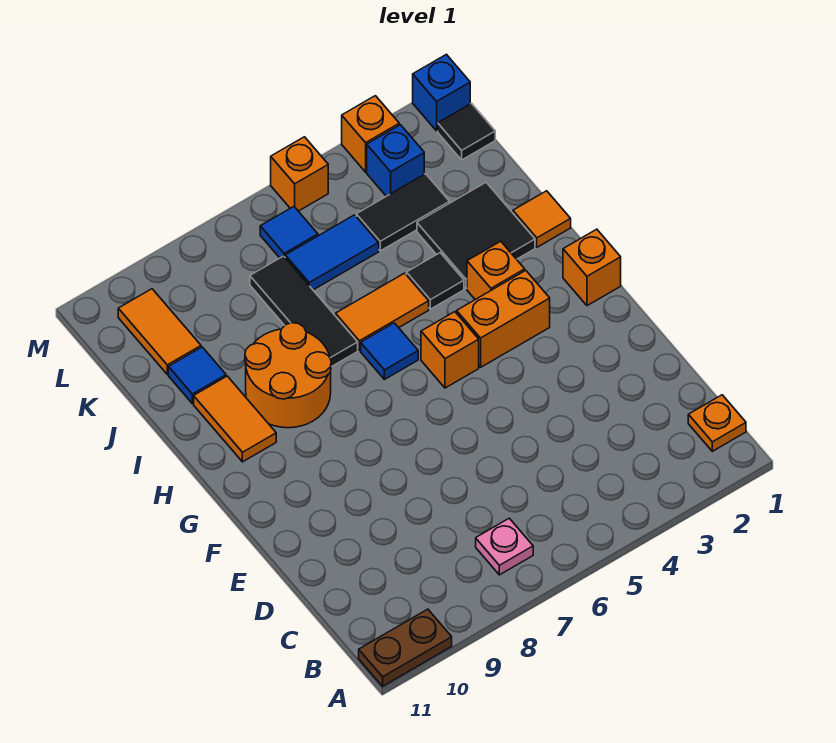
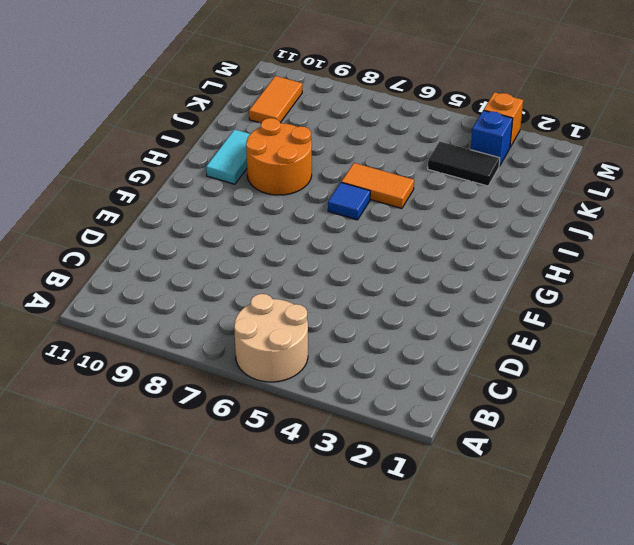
tan 2x2 round brick [234,294,308,382] -> none
cyan 1x2 tile [206,129,250,184] -> orange 1x2 tile [194,376,276,462]
none -> brown 1x2 plate [359,609,452,686]
none -> orange 1x1 plate [688,395,746,451]
none -> pink 1x1 plate [476,518,533,575]

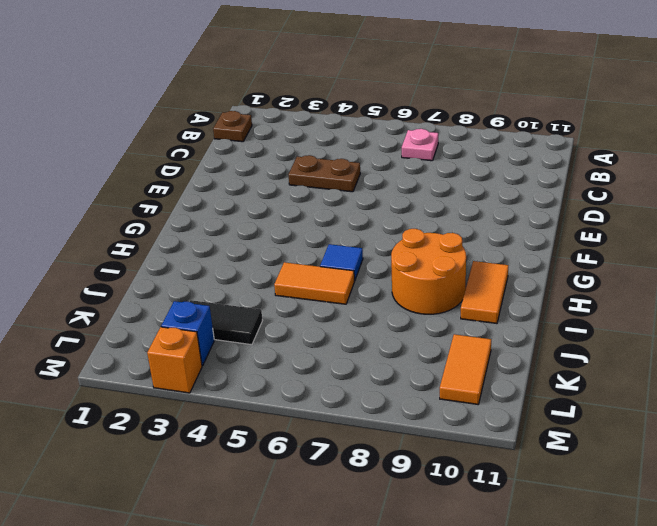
brown 1x1 plate [213,111,252,142] -> orange 1x1 plate [688,395,746,451]
brown 1x2 plate [288,155,360,192] -> brown 1x2 plate moved to [359,609,452,686]
none -> orange 1x1 brick [563,229,621,306]
none -> orange 1x2 brick [457,271,550,367]
none -> orange 1x1 brick [421,312,479,388]

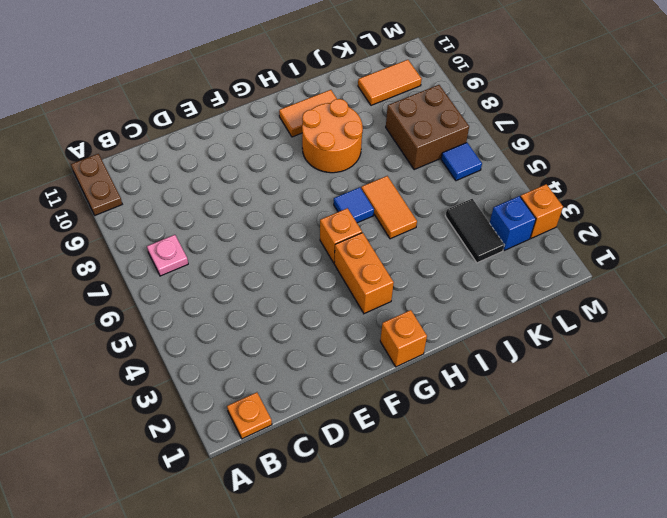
brown 2x2 brick [386,85,469,170] -> black 1x3 tile [250,256,358,367]
none -> orange 1x1 brick [467,241,525,300]
none -> orange 1x1 tile [513,191,571,247]
none -> black 2x2 tile [417,183,535,288]

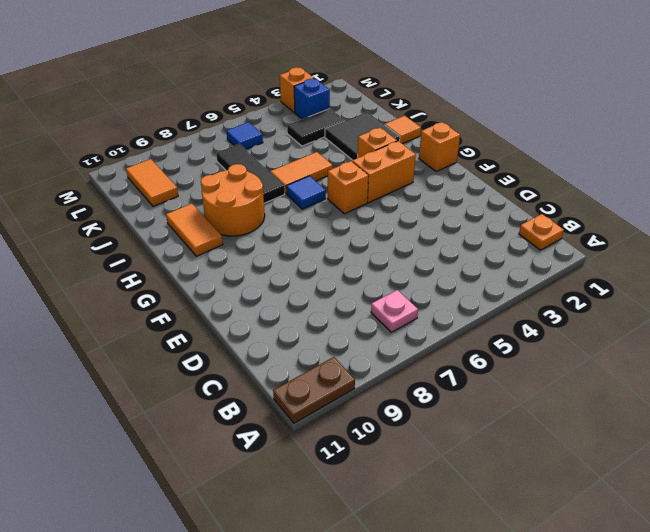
none -> black 1x1 tile [406,253,464,309]
none -> blue 1x1 tile [168,347,226,404]
none -> blue 1x2 tile [285,215,379,290]

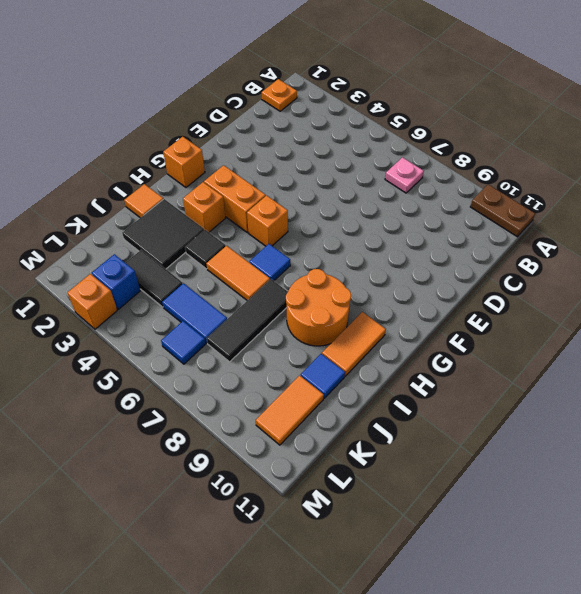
none -> black 1x1 tile [438,103,495,160]
none -> blue 1x1 brick [413,54,470,131]
none -> orange 1x1 brick [271,137,328,211]

